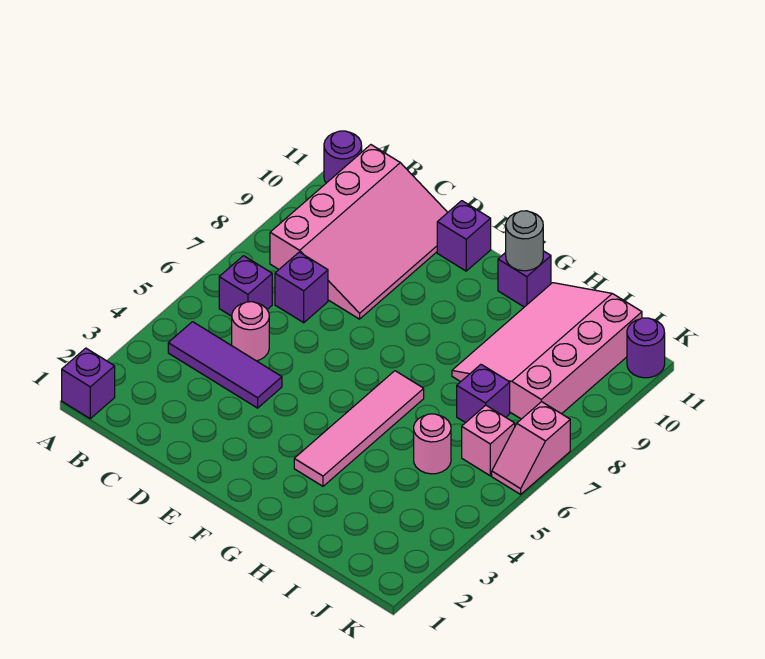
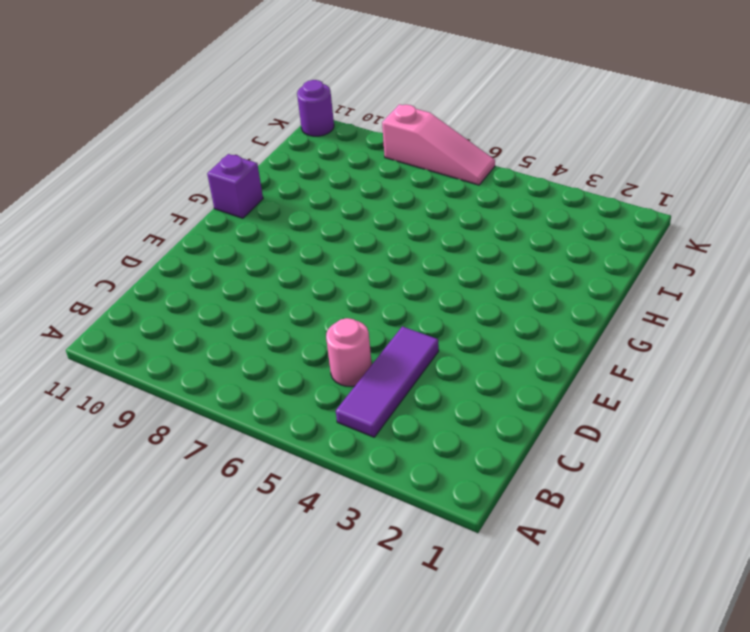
pink 1x3 slope [382,104,495,185] -> pink 1x2 slope [492,402,570,494]
none -> purple 1x1 brick [62,348,115,419]
none -> purple 1x1 round brick [324,131,362,183]
none -> purple 1x1 brick [219,256,272,316]

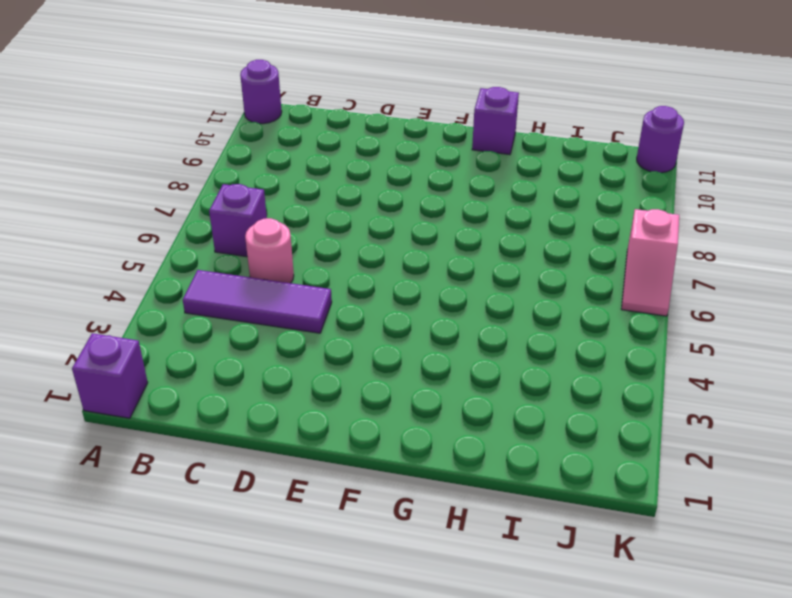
none -> pink 3x4 slope [270,145,448,319]
none -> purple 1x1 brick [275,252,328,323]
none -> purple 1x1 brick [437,201,491,271]

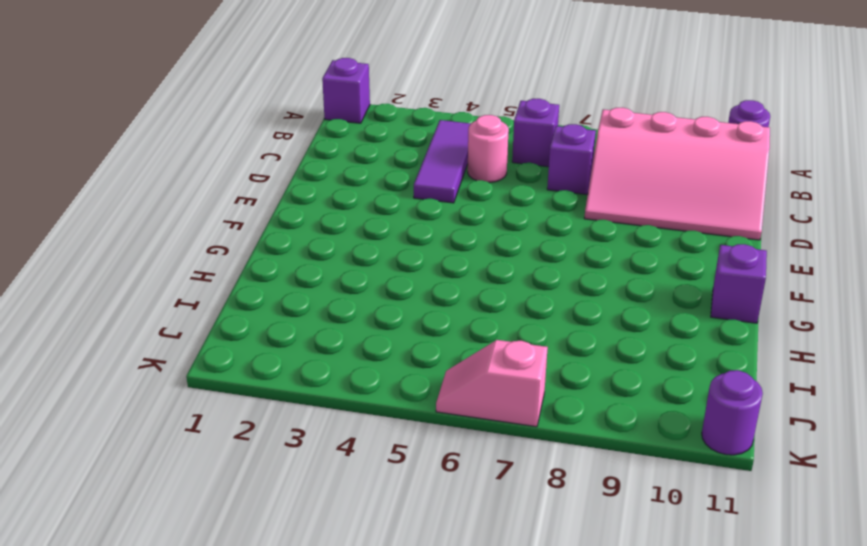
none -> purple 1x1 brick [437,201,491,271]
none -> pink 1x4 tile [294,371,424,486]
none -> pink 3x4 slope [452,283,642,419]

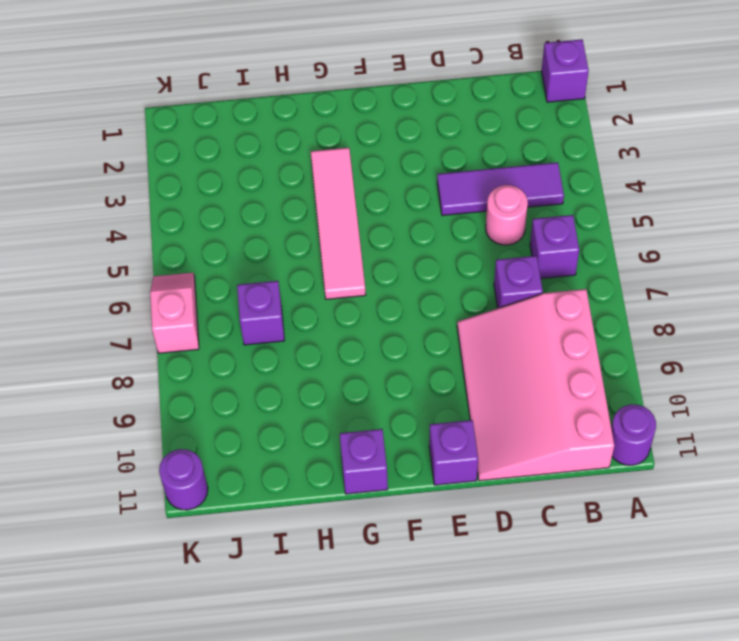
none -> pink 3x4 slope [452,283,642,419]
none -> pink 1x1 round brick [414,414,451,474]
none -> pink 1x1 brick [462,405,515,476]

